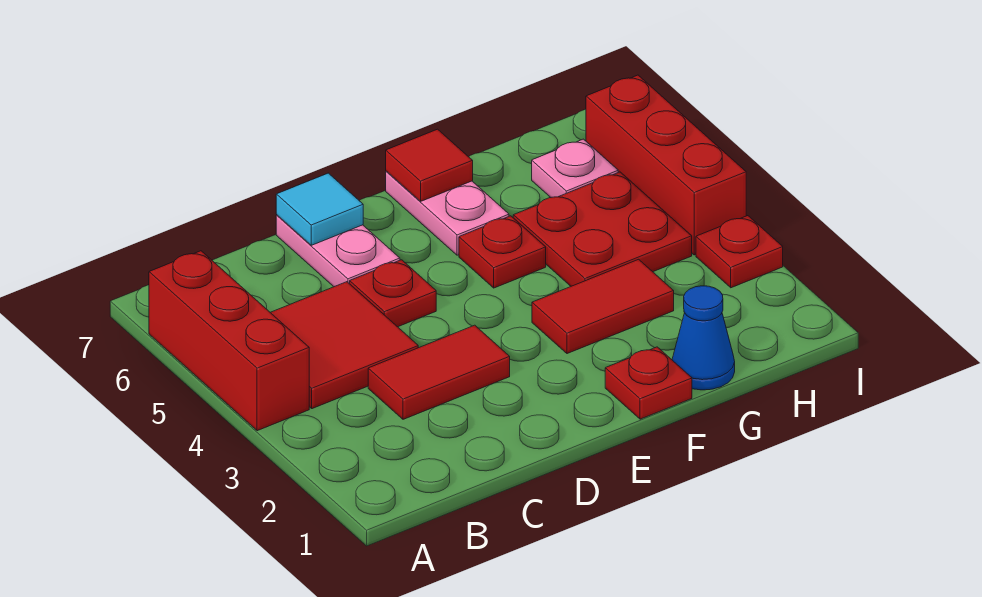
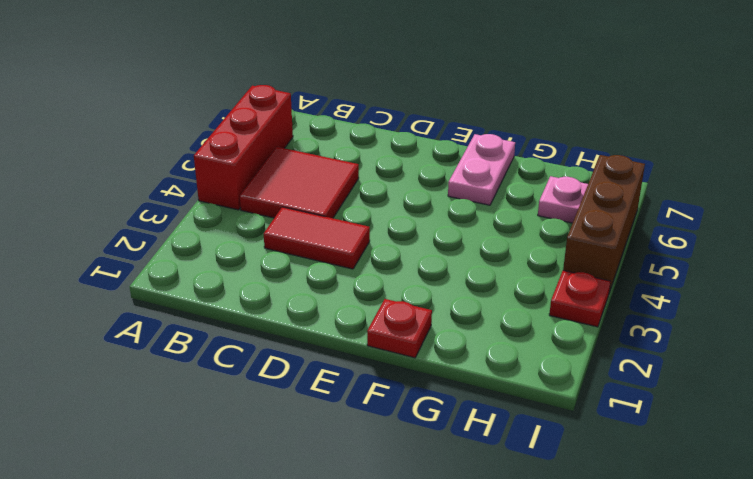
brown 1x3 brick [563,155,645,292] -> red 1x3 brick [586,75,746,255]
none -> red 1x1 plate [350,260,436,327]
none -> pink 1x2 plate [276,215,400,287]
none -> red 1x2 tile [532,259,674,354]

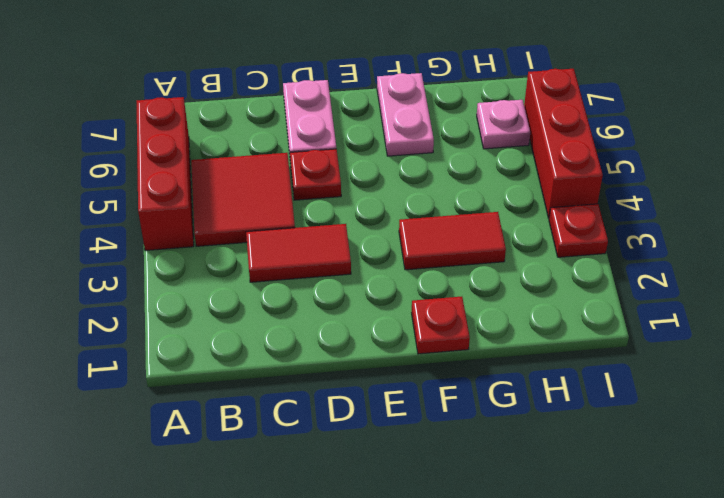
none -> red 1x1 plate [459,216,546,288]
none -> blue 1x1 cone [672,286,735,390]
none -> red 2x2 plate [513,172,692,286]

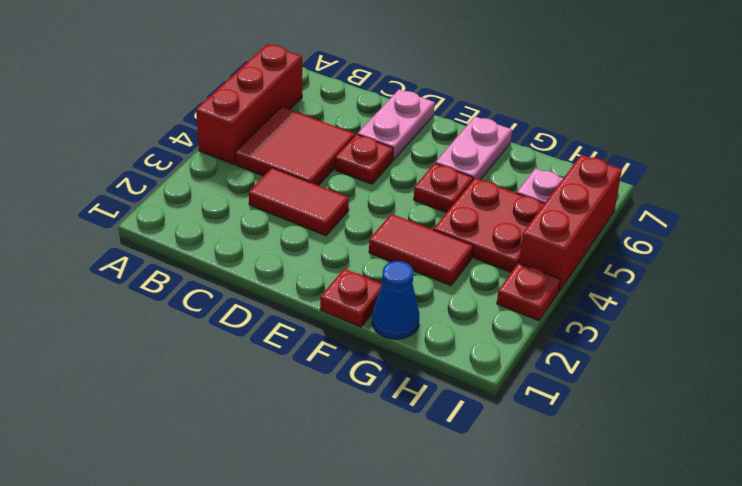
none -> cyan 1x1 tile [276,173,363,245]
none -> red 1x1 tile [386,129,473,201]

